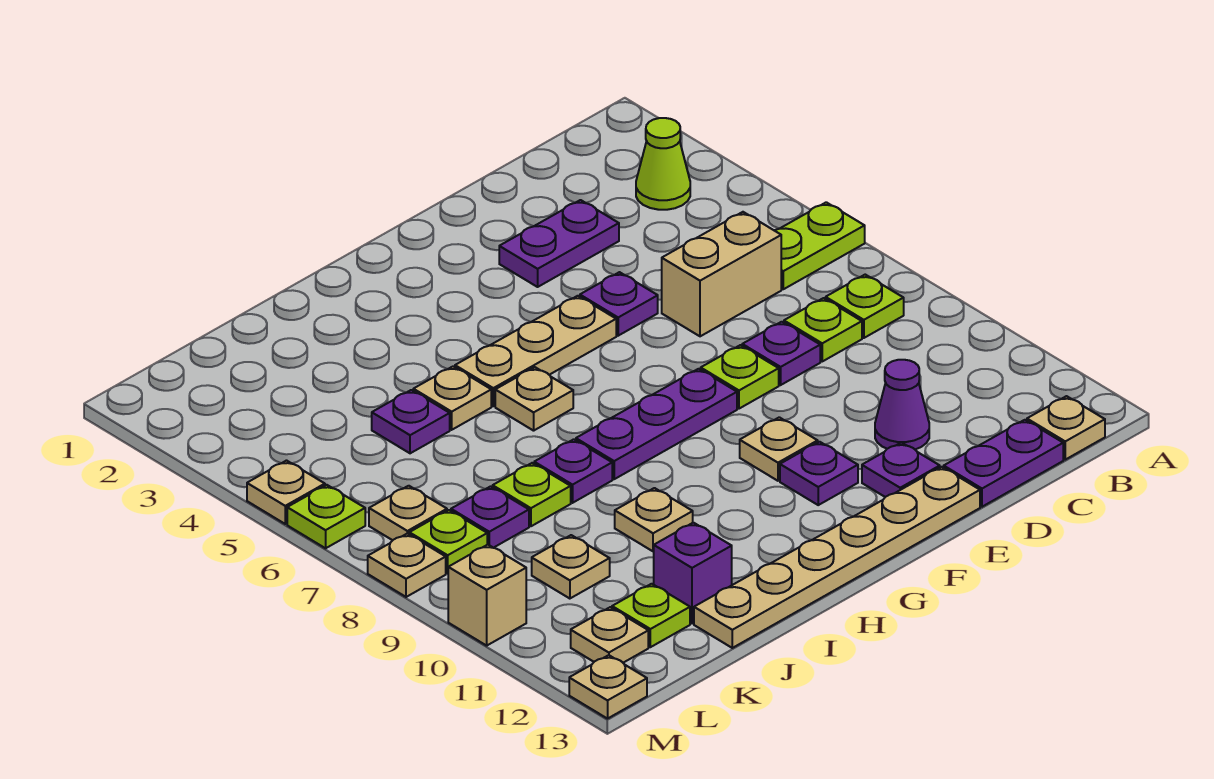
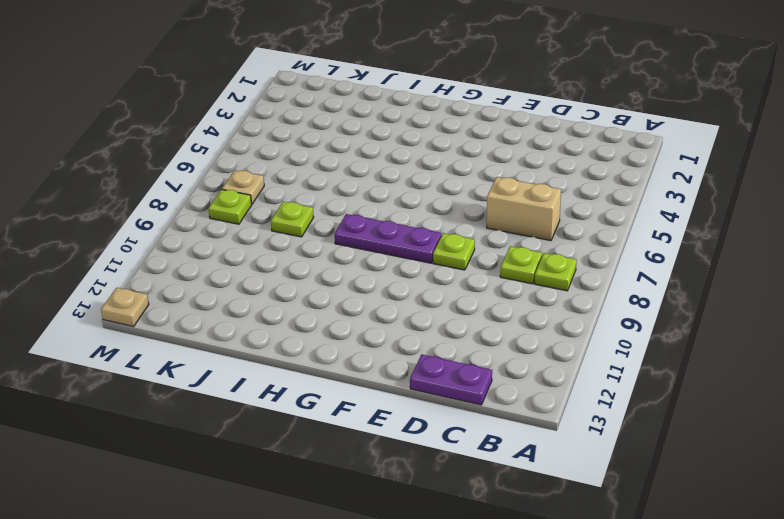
none -> lime 1x2 plate [774,202,865,289]
none -> lime 1x1 cone [636,118,690,210]
none -> tan 1x1 plate [1027,396,1105,460]
none -> purple 1x2 plate [499,200,619,287]

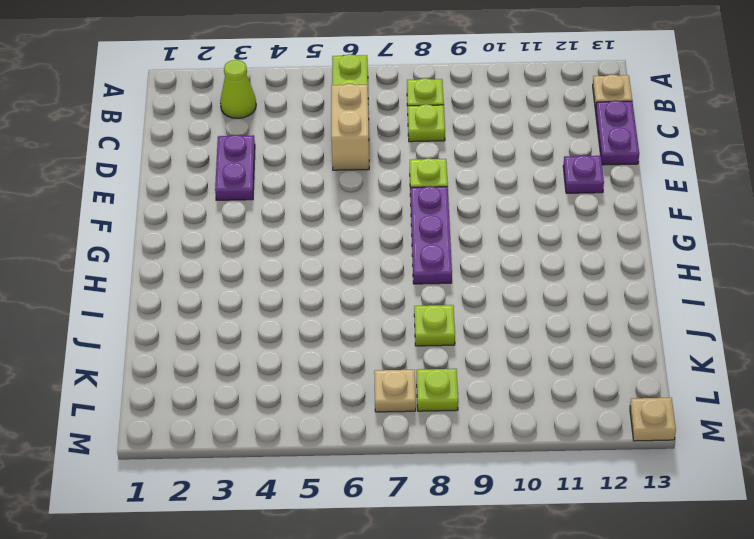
none -> purple 1x1 plate [742,322,820,385]
none -> purple 1x1 cone [875,360,929,449]
none -> purple 1x1 plate [580,272,658,336]
none -> tan 1x6 plate [694,467,980,648]

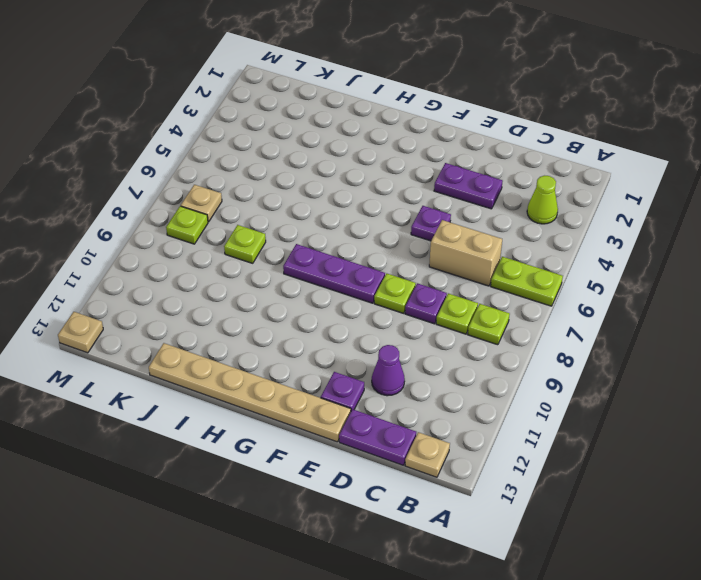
none -> tan 1x3 plate [455,296,616,406]
none -> tan 1x1 plate [740,417,818,481]
none -> purple 1x1 plate [780,442,858,505]
none -> tan 1x1 plate [495,367,573,431]

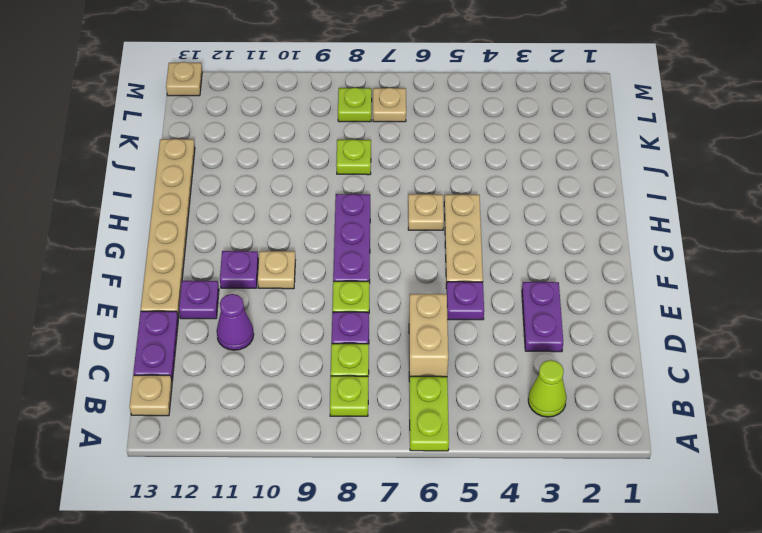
none -> tan 1x1 plate [413,367,491,430]
none -> purple 1x1 plate [534,439,612,503]
none -> tan 1x1 plate [615,488,693,551]
none -> purple 1x1 plate [372,390,450,453]

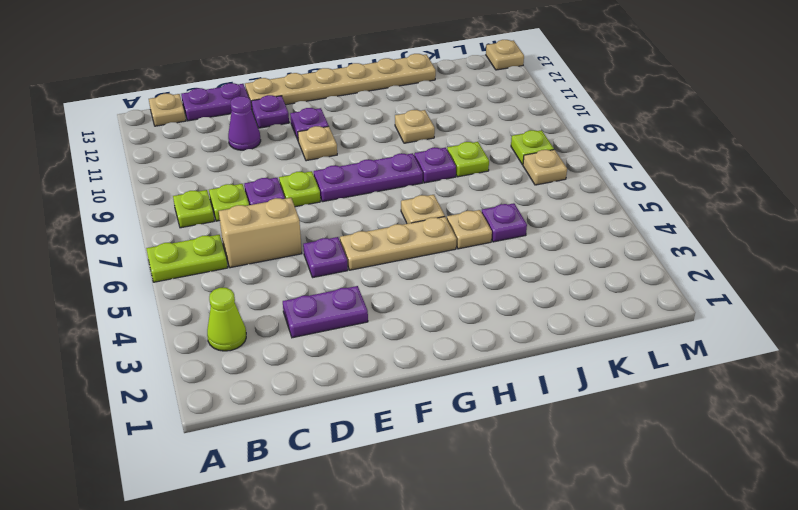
none -> purple 1x1 brick [654,523,732,624]
none -> purple 1x1 plate [451,486,529,548]
none -> tan 1x1 plate [532,535,610,599]
none -> lime 1x1 plate [612,584,690,647]

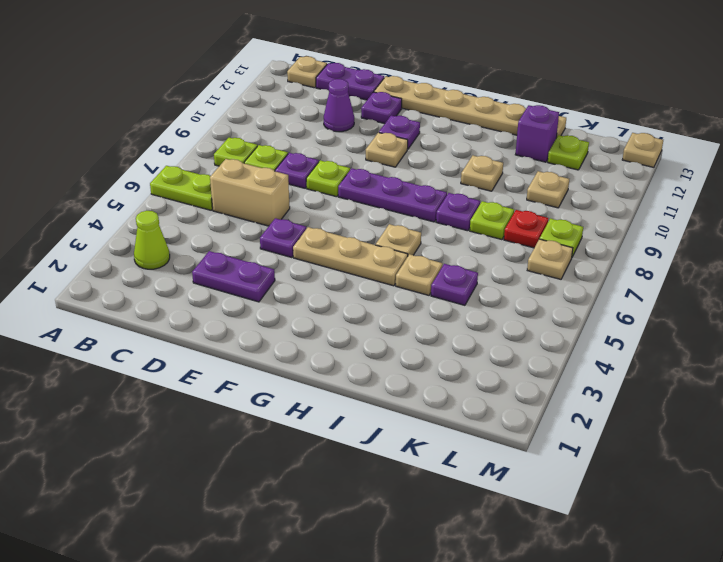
red 1x1 plate [504,210,548,248] -> purple 1x1 plate [451,486,529,548]
none -> tan 1x1 plate [571,607,648,663]
none -> tan 1x1 plate [247,461,325,524]
none -> lime 1x1 plate [287,485,365,548]
none -> tan 1x1 plate [368,533,446,597]

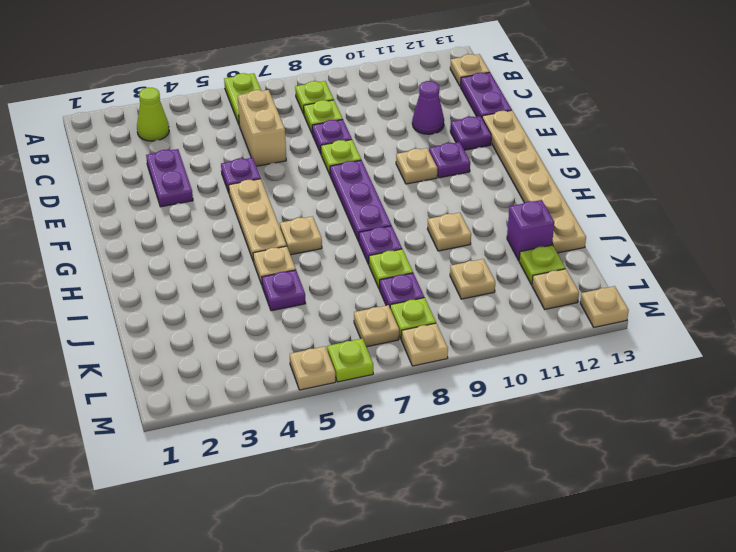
none -> tan 1x1 brick [448,545,526,646]

